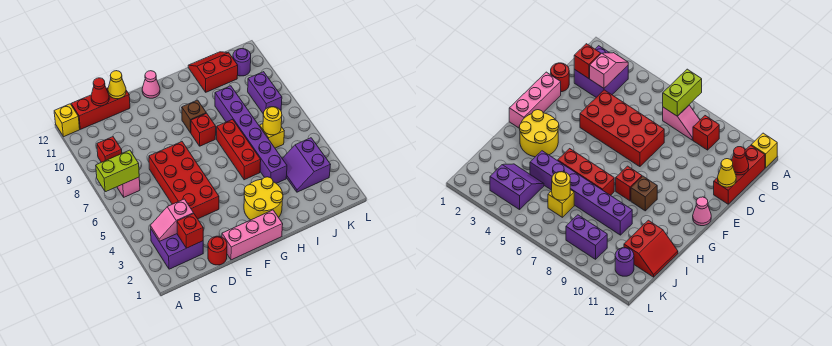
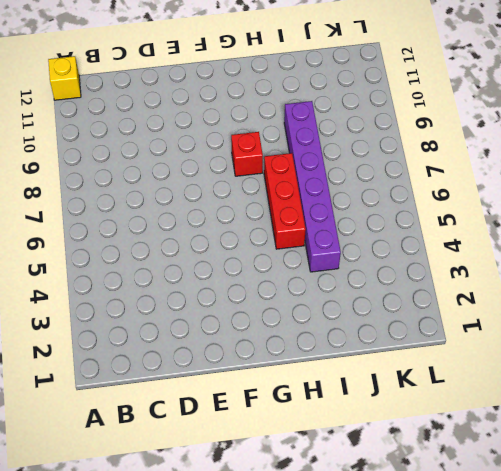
none -> purple 2x2 brick [151,230,203,269]
none -> pink 1x2 slope [117,177,140,197]
none -> red 1x1 brick [97,137,122,162]

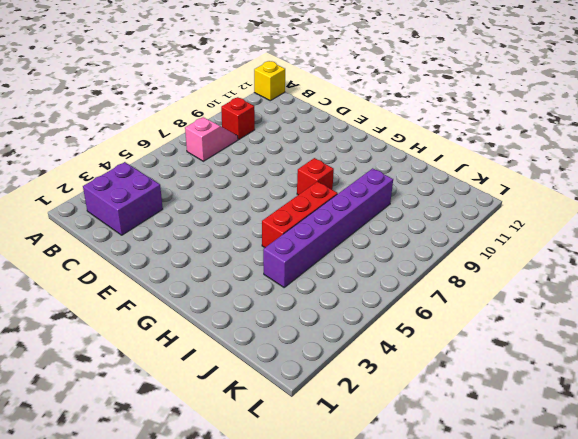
none -> red 1x3 brick [71,88,130,129]
none -> red 1x1 round brick [208,236,227,265]
none -> red 2x4 brick [149,142,219,219]

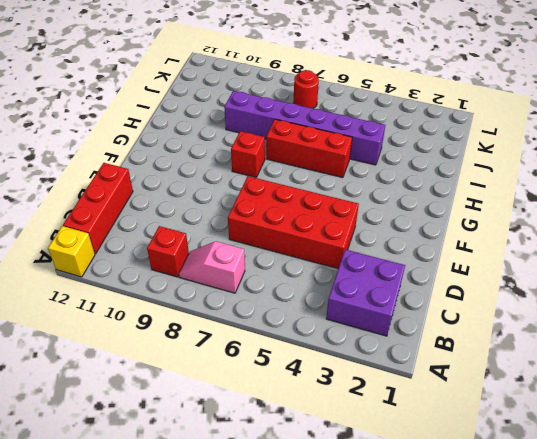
red 1x1 round brick [294,70,319,108] -> red 1x1 round brick moved to [208,236,227,265]
none -> pink 1x3 brick [222,210,283,260]
none -> pink 1x1 cone [142,71,160,98]
none -> yellow 2x2 round brick [244,177,283,220]

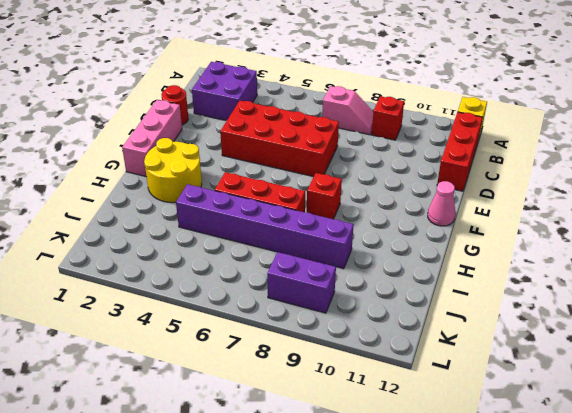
none -> brown 1x1 brick [182,100,206,133]
none -> red 2x2 slope [188,52,238,92]
none -> purple 2x2 slope [282,138,331,192]

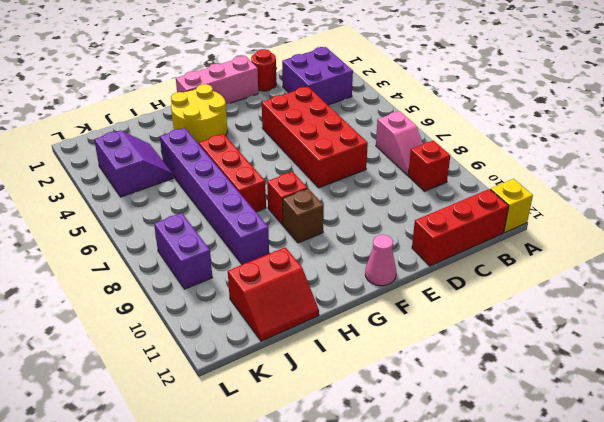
none -> yellow 1x1 brick [260,124,284,148]
none -> purple 1x1 round brick [233,49,251,76]
none -> lime 1x2 brick [96,150,139,192]

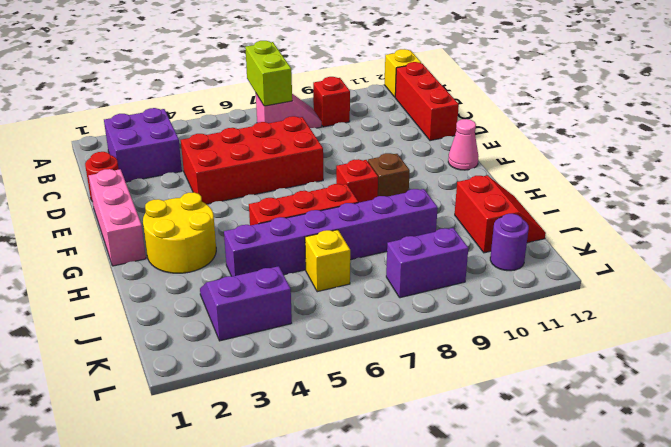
none -> pink 1x2 slope [150,199,194,241]
none -> red 1x1 brick [177,214,203,248]
none -> red 1x1 cone [91,78,109,106]

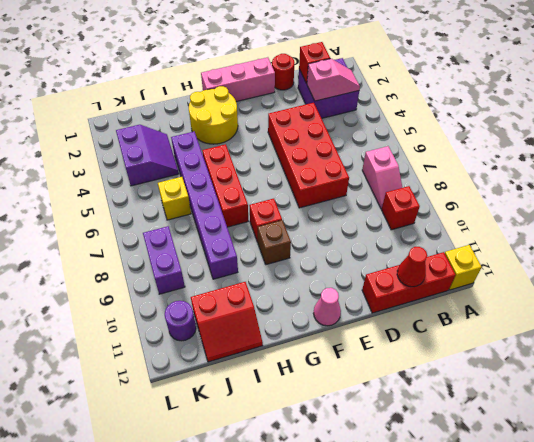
none -> lime 1x2 brick [96,150,139,192]
none -> yellow 1x1 cone [108,71,126,99]
none -> yellow 1x1 round brick [263,107,282,135]

